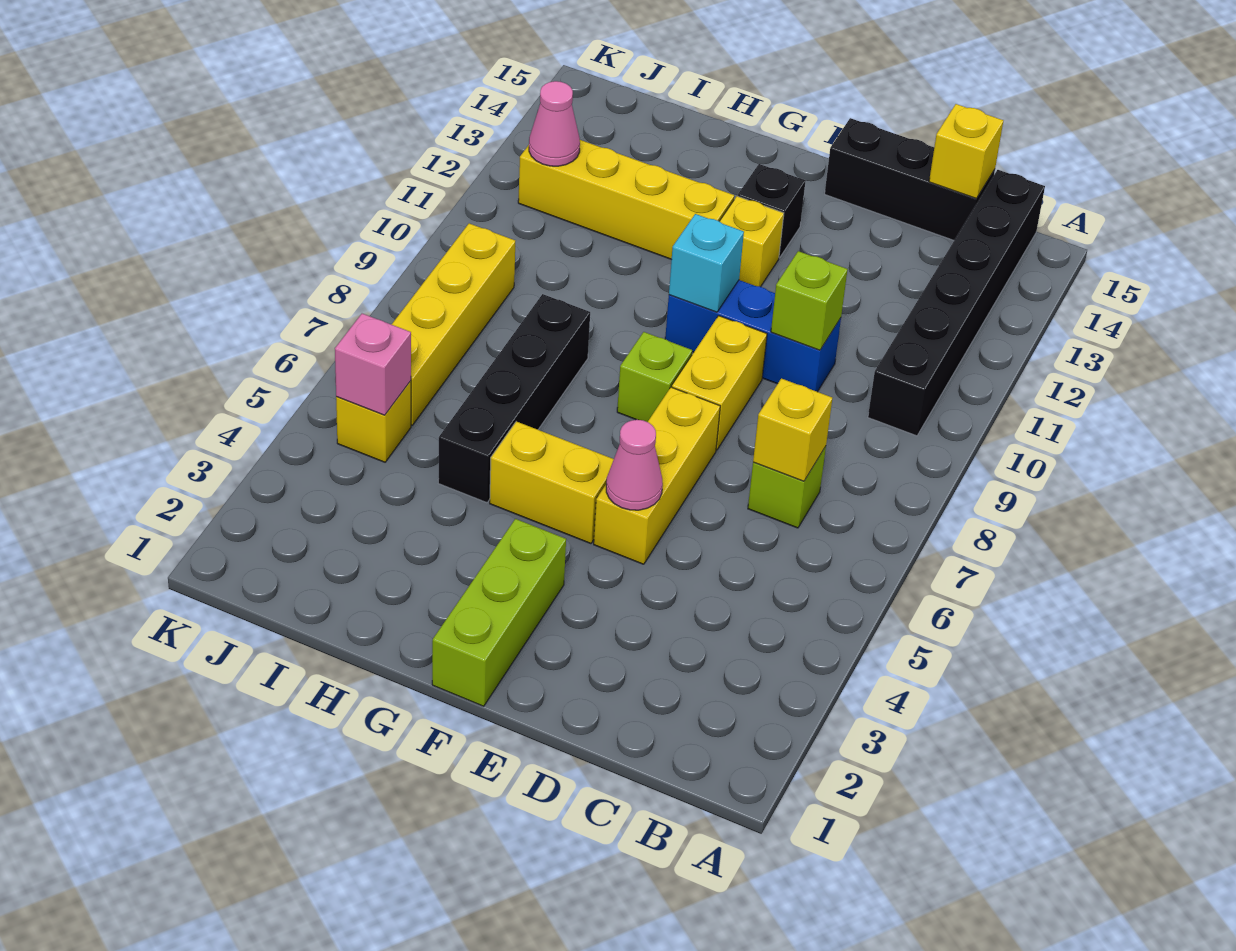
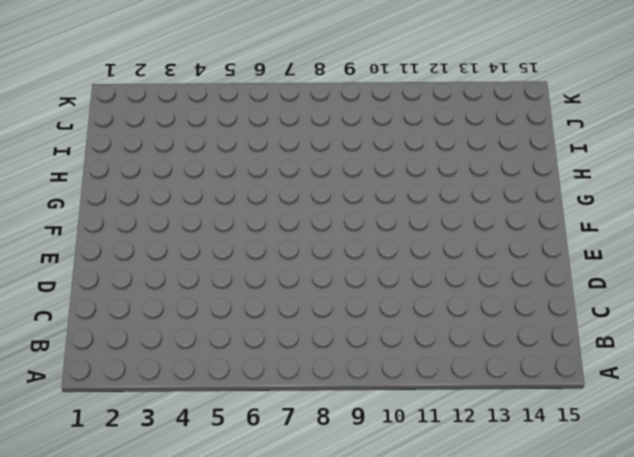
none -> black 1x6 brick [868,170,1045,436]
none -> lime 1x1 brick [748,446,826,528]
none -> black 1x3 brick [825,118,995,240]

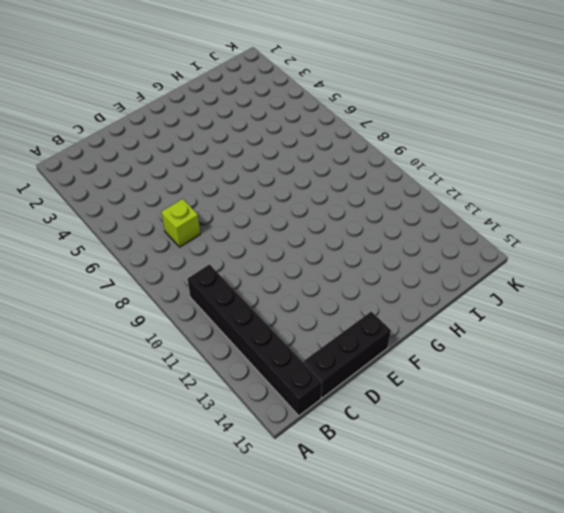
none -> blue 1x3 brick [665,280,841,392]
none -> yellow 1x3 brick [594,387,720,564]
none -> yellow 1x2 brick [672,316,767,450]

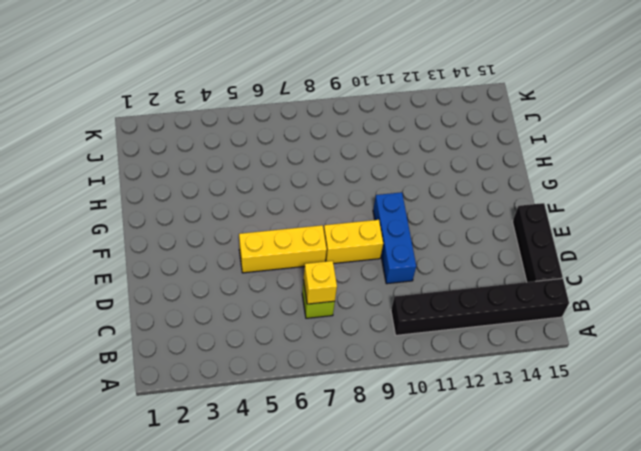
none -> lime 1x3 brick [432,519,566,706]
none -> yellow 1x2 brick [490,421,614,544]
none -> lime 1x1 brick [617,332,692,422]

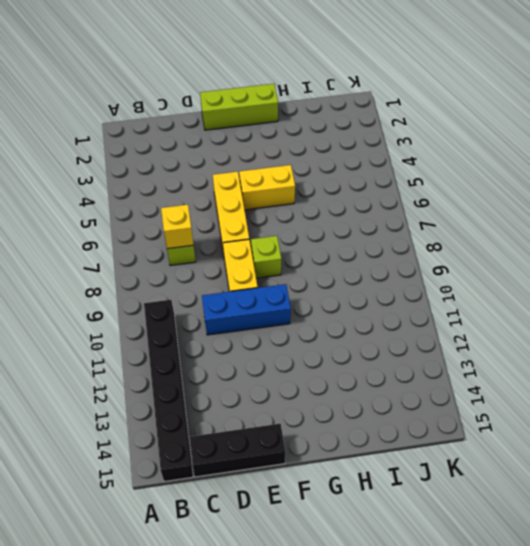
lime 1x3 brick [200,84,278,130] -> lime 1x3 brick turned to [432,519,566,706]
none -> yellow 1x1 brick [719,196,784,287]
none -> black 1x1 brick [738,164,805,258]
none -> yellow 1x4 brick [518,140,734,260]

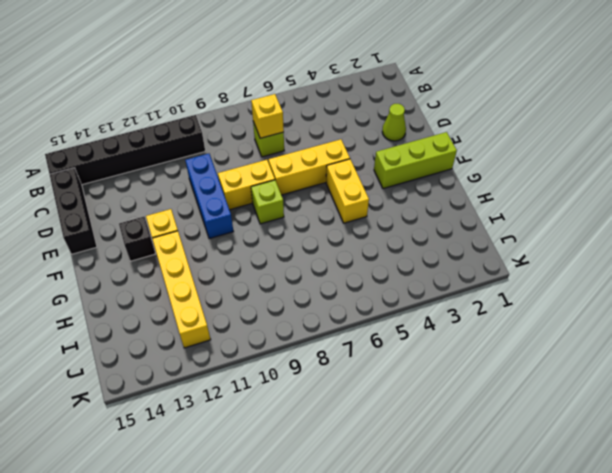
lime 1x1 cone [382,104,406,141] -> none
none -> black 1x4 brick [438,294,590,503]
none -> yellow 1x1 brick [336,381,411,462]
none -> yellow 1x4 brick [392,223,515,425]

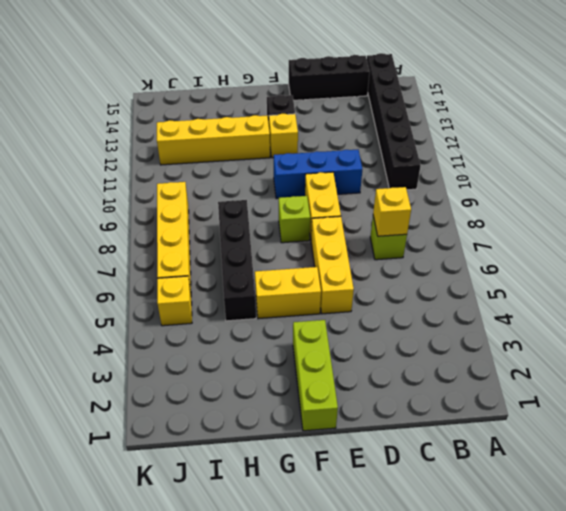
none -> yellow 1x1 brick [929,104,1003,199]
none -> lime 1x1 brick [771,251,848,350]
none -> pink 1x1 cone [606,420,663,510]

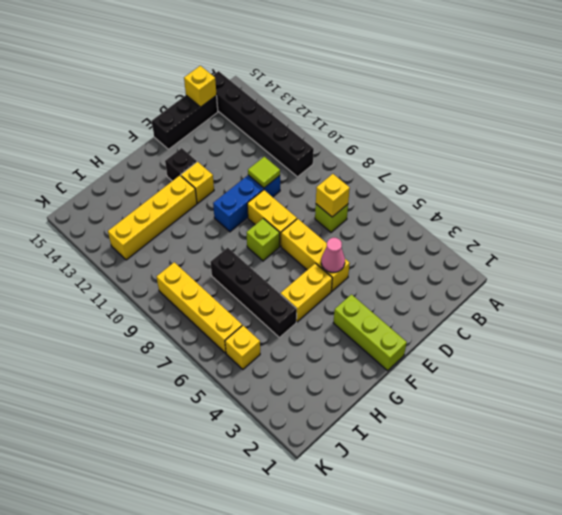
lime 1x1 tile [248,157,280,188] -> lime 1x1 brick [771,251,848,350]
none -> cyan 1x1 brick [669,214,744,312]
none -> pink 1x1 brick [335,314,411,415]
none -> pink 1x1 cone [529,81,580,166]

